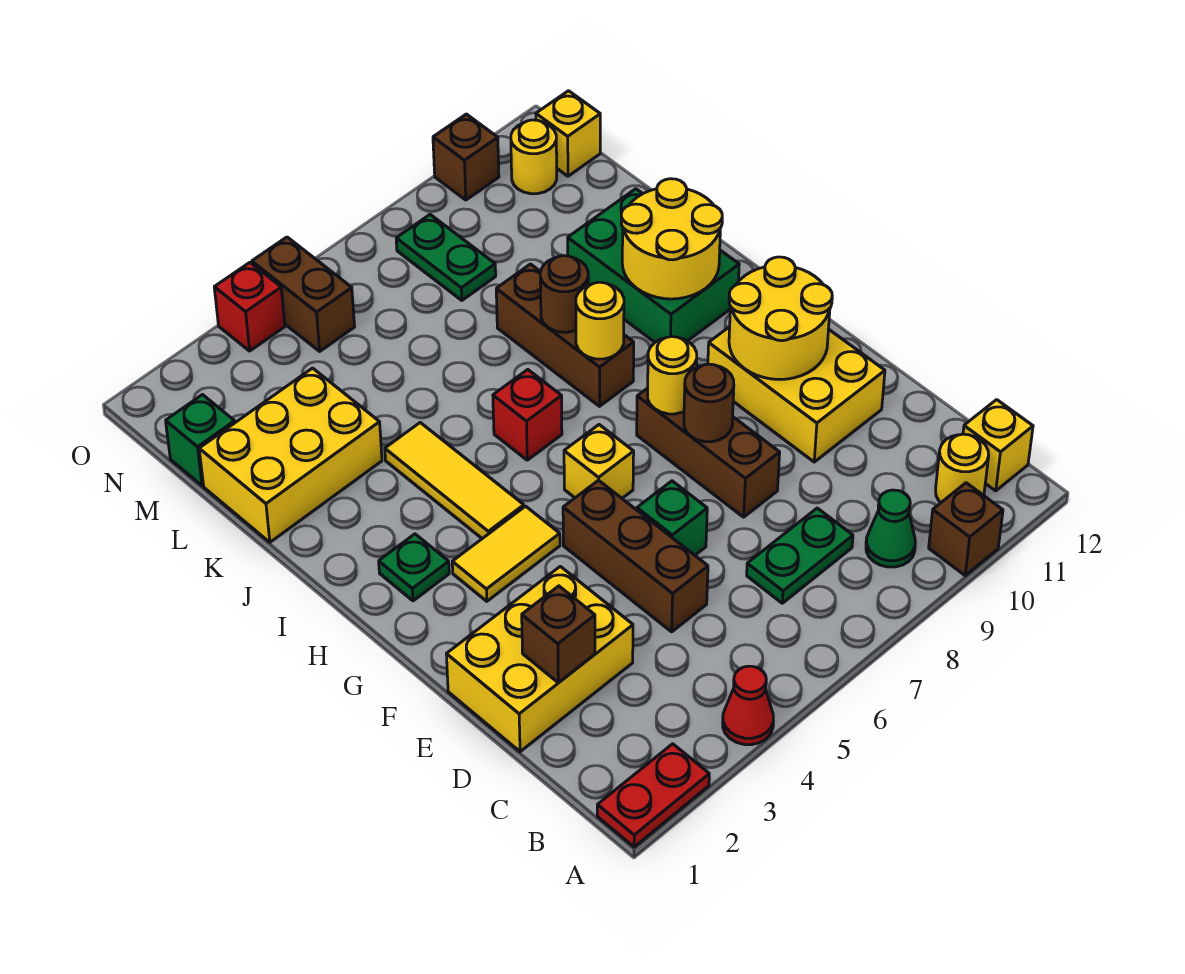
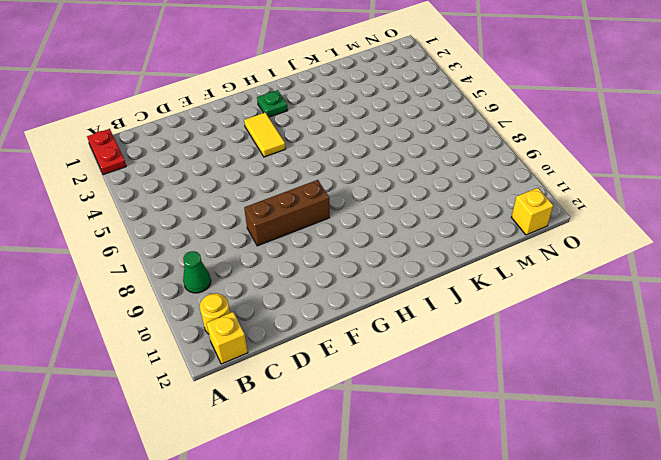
none -> red 1x1 cone [723,666,773,745]
none -> brown 1x1 brick [929,483,1003,575]
none -> green 1x2 plate [747,508,853,603]
none -> yellow 2x3 brick [446,566,633,752]

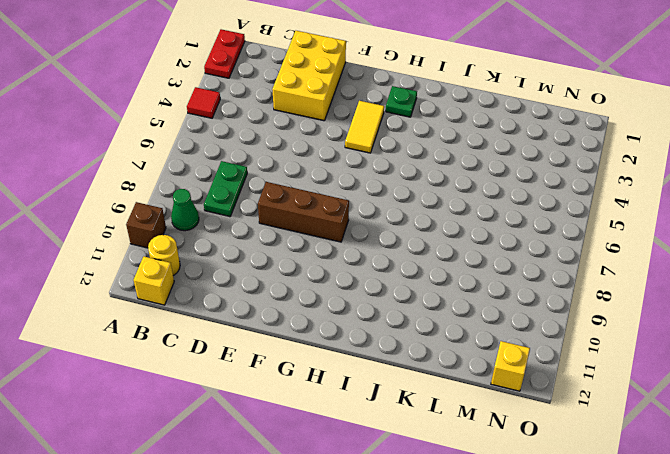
red 1x1 tile [187,87,220,118] -> red 1x1 cone [723,666,773,745]
none -> brown 1x3 brick [563,480,708,632]
none -> green 1x1 brick [637,481,707,555]
none -> yellow 2x3 brick [708,327,885,462]
none -> yellow 1x1 brick [564,425,634,498]

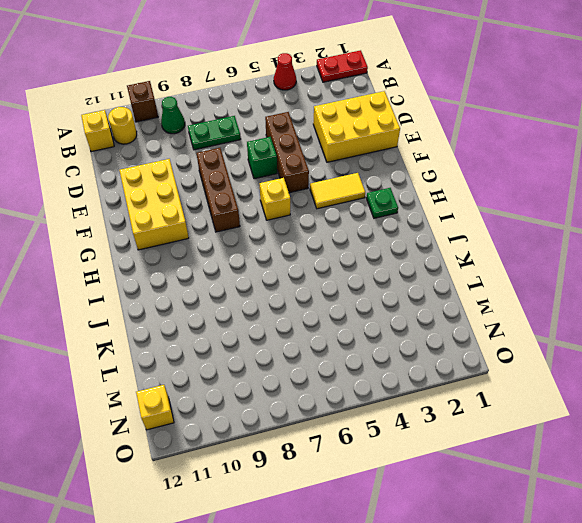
none -> yellow 1x3 tile [385,423,524,539]
none -> red 1x1 brick [493,370,562,460]
none -> brown 1x3 brick [496,264,634,406]
none -> green 2x3 brick [568,189,739,342]

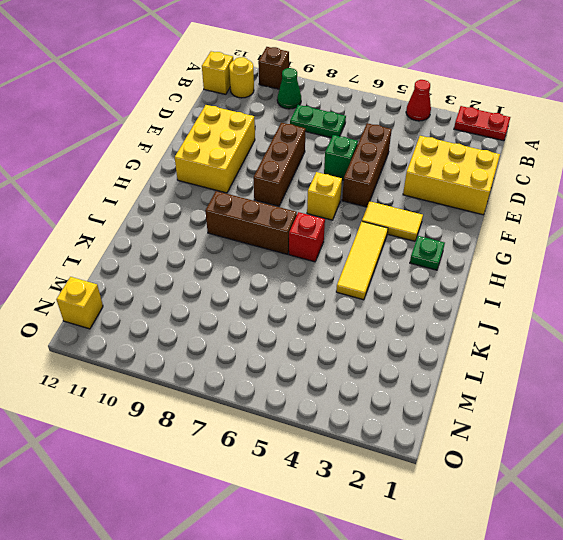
brown 1x3 brick [205,191,297,254] -> brown 1x3 brick turned to [496,264,634,406]
none -> green 2x3 brick [568,189,739,342]
none -> yellow 2x3 brick [199,368,382,542]
none -> green 1x1 brick [166,395,235,486]
none -> green 1x2 plate [396,215,496,300]

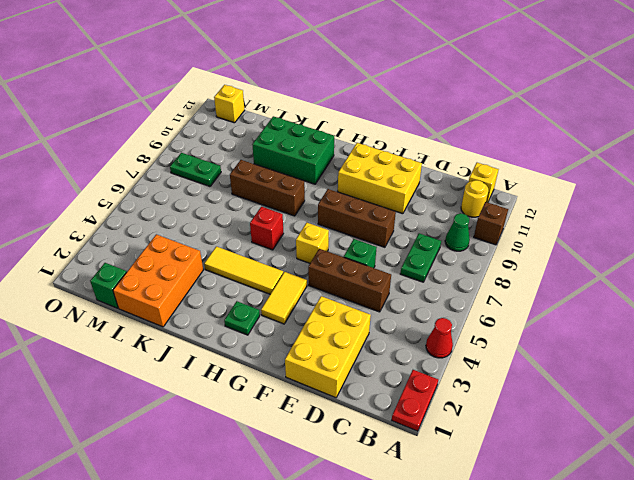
orange 2x3 brick [113,234,203,327] -> yellow 2x3 brick [199,368,382,542]
none -> brown 1x2 brick [252,237,355,351]
none -> yellow 1x1 round brick [511,120,557,194]
none -> red 1x1 brick [214,263,285,351]
none -> brown 1x1 brick [433,114,499,200]

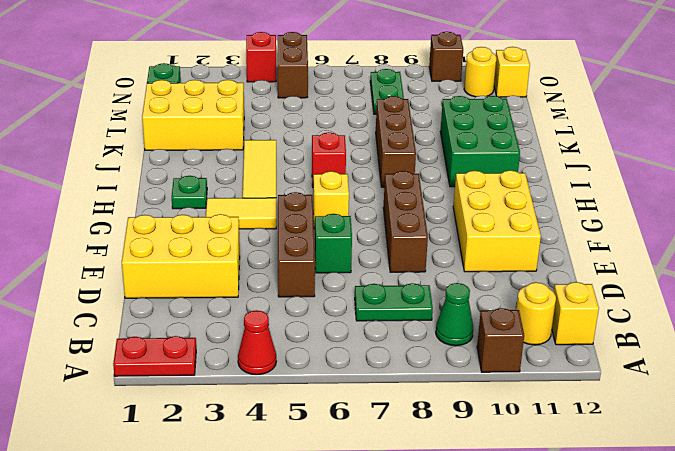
none -> brown 1x1 brick [522,586,595,683]
none -> brown 1x1 round brick [684,364,734,442]
none -> yellow 2x2 round brick [729,257,832,379]
none -> yellow 1x1 round brick [648,337,697,414]

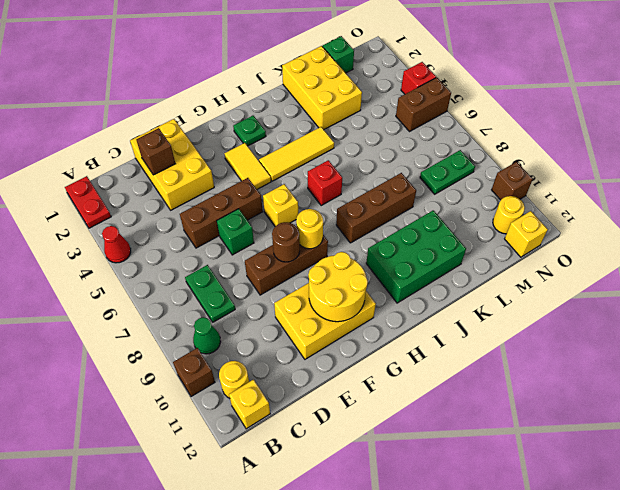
none -> yellow 1x1 round brick [576,282,624,359]
none -> yellow 2x2 round brick [621,179,722,299]
none -> brown 1x1 round brick [540,256,588,332]

